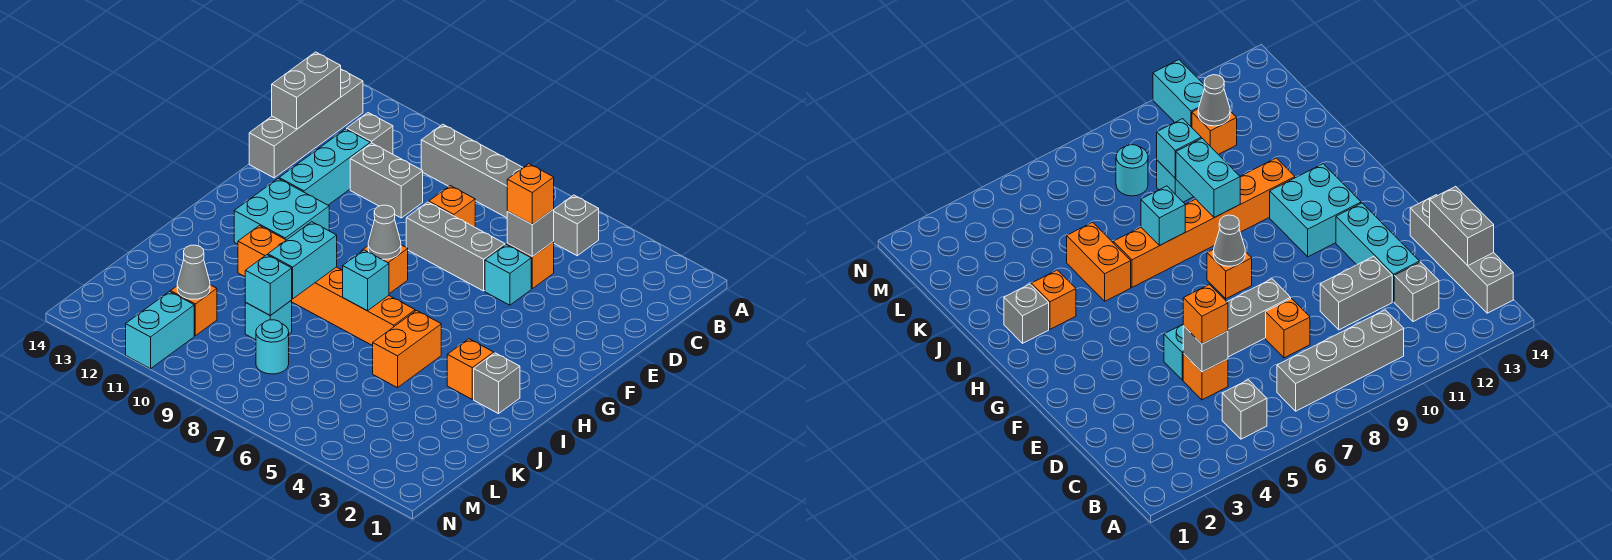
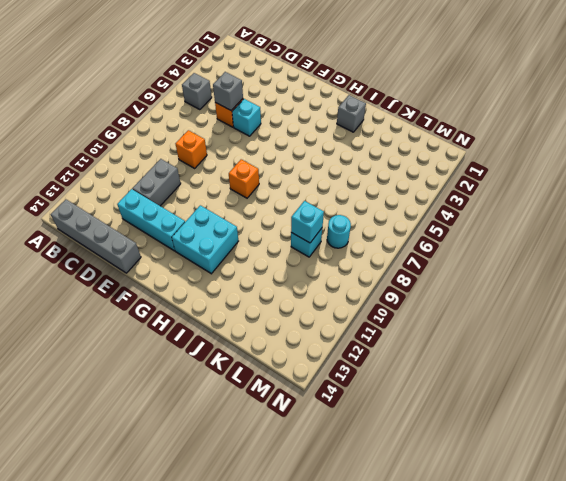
none -> grey 1x4 brick [421,124,523,218]
none -> grey 1x1 brick [347,113,393,154]
none -> grey 1x3 brick [406,202,505,291]

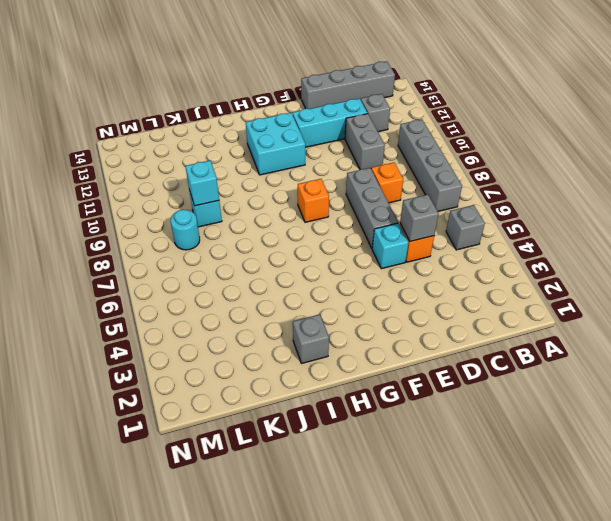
none -> orange 1x1 brick [447,339,494,399]
none -> orange 1x2 brick [373,311,441,388]
none -> orange 1x6 brick [238,226,415,346]

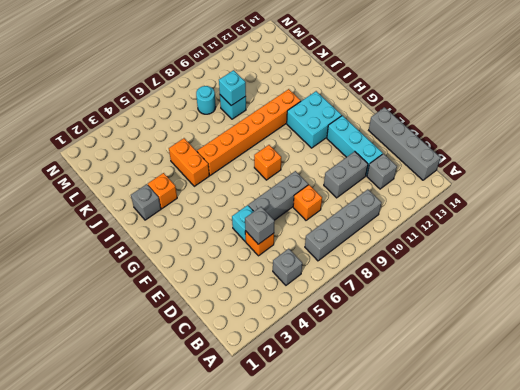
none -> orange 1x1 brick [171,285,217,336]
none -> cyan 1x2 brick [126,292,194,369]
none -> grey 1x2 brick [272,52,341,129]

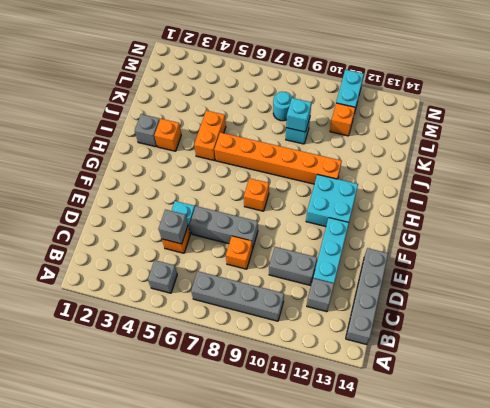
none -> grey 1x2 brick [272,52,341,129]
none -> grey 1x1 cone [368,205,401,259]
none -> cyan 1x1 brick [342,250,389,311]

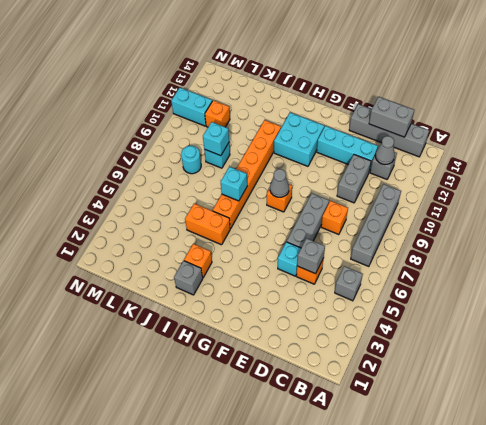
grey 1x1 cone [375,136,395,165] -> grey 1x1 cone moved to [177,245,210,299]
none -> cyan 1x2 brick [268,222,337,299]
none -> orange 1x1 brick [507,164,554,224]

